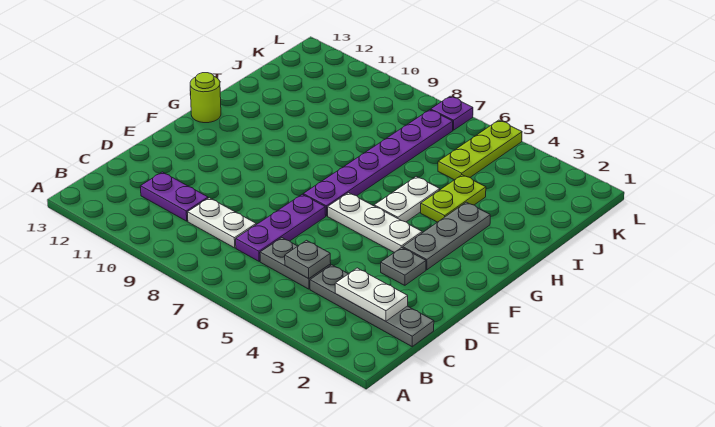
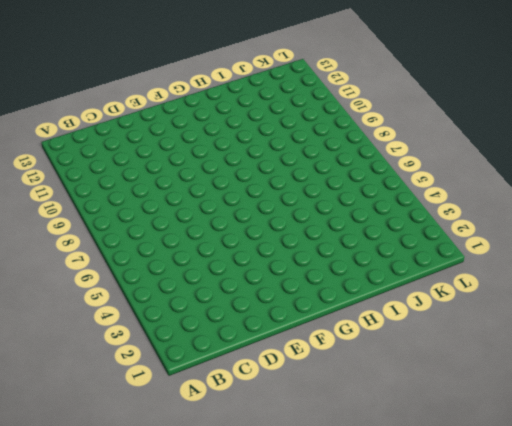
none -> grey 1x4 plate [310,265,434,346]
none -> grey 1x2 plate [260,238,331,289]
none -> purple 1x3 plate [236,194,326,261]

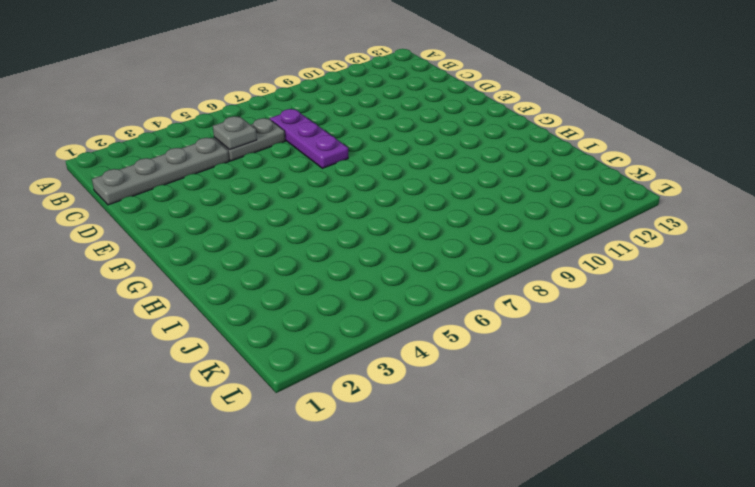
none -> white 1x2 plate [187,198,256,248]
none -> purple 1x2 plate [140,172,208,221]
none -> grey 1x1 plate [381,248,426,285]

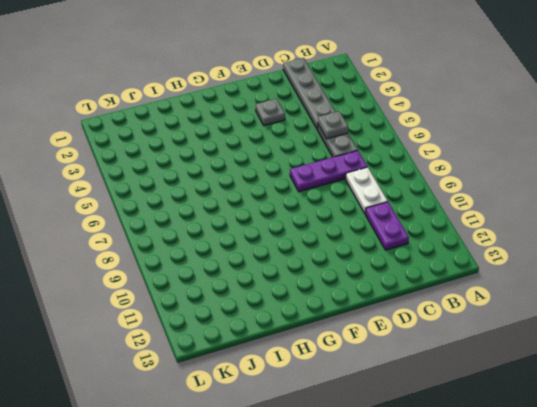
none -> grey 1x3 plate [403,202,490,270]
none -> white 1x3 plate [328,193,422,252]
none -> purple 1x6 plate [303,110,453,216]

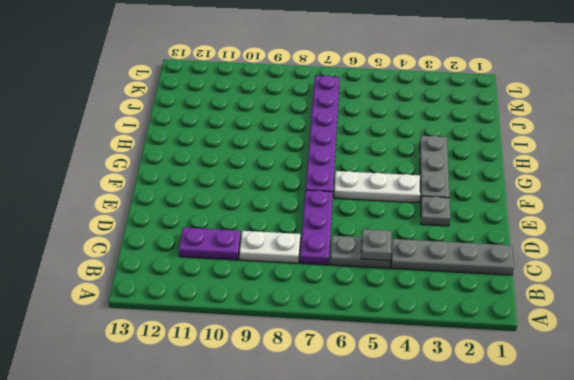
none -> white 1x2 plate [374,177,440,222]
none -> lime 1x1 round brick [190,73,221,123]
none -> lime 1x2 plate [421,175,486,222]

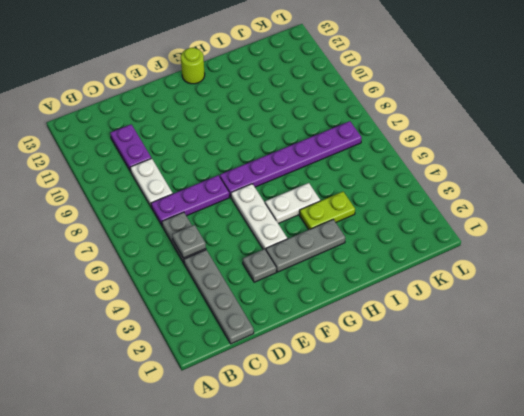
none -> lime 1x3 plate [438,120,522,180]
none -> purple 1x1 plate [431,96,473,130]
none -> white 1x2 plate [335,268,408,321]

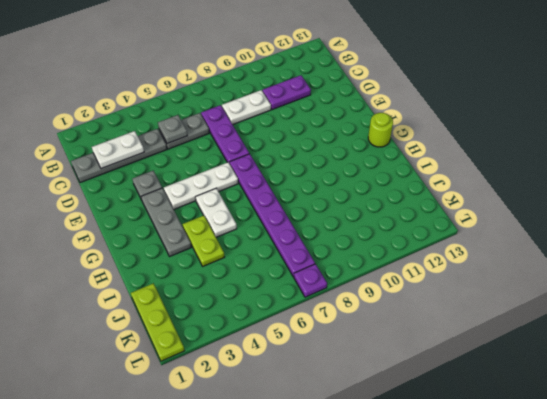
lime 1x3 plate [131,283,184,361] -> lime 1x3 plate moved to [438,120,522,180]

